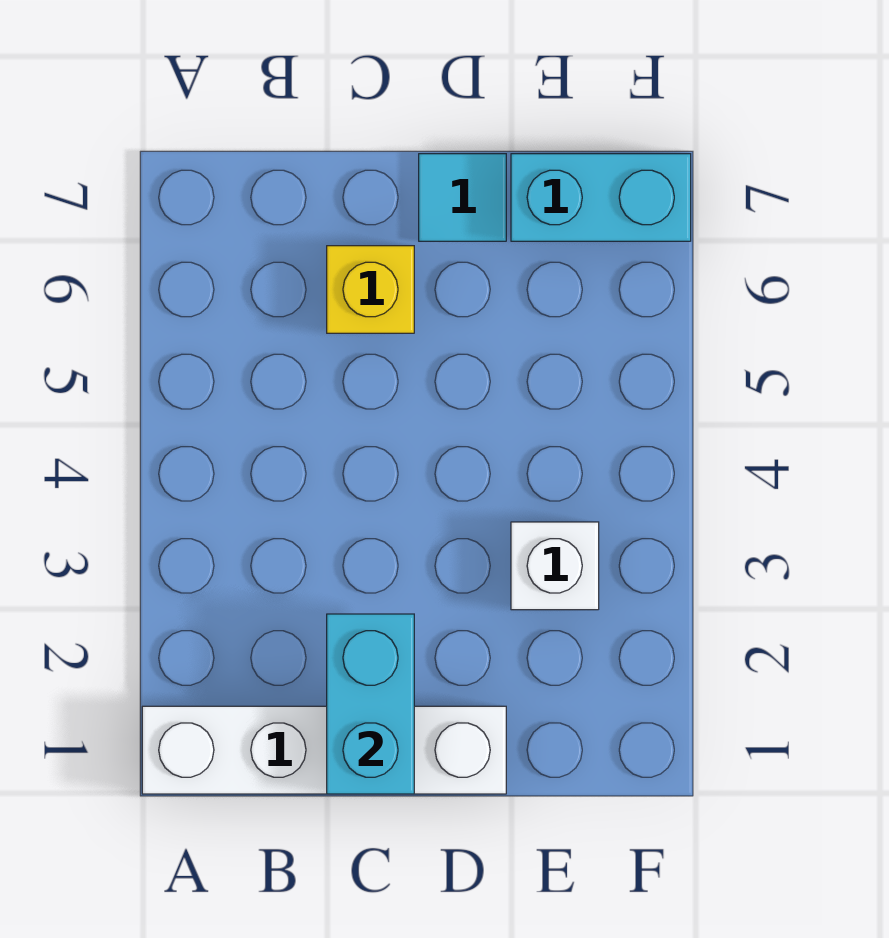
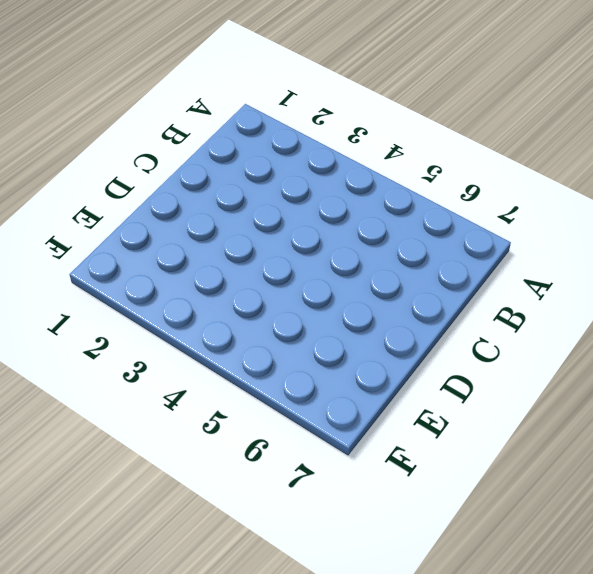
none -> white 1x4 brick [142,706,506,794]
none -> yellow 1x1 brick [327,246,414,333]

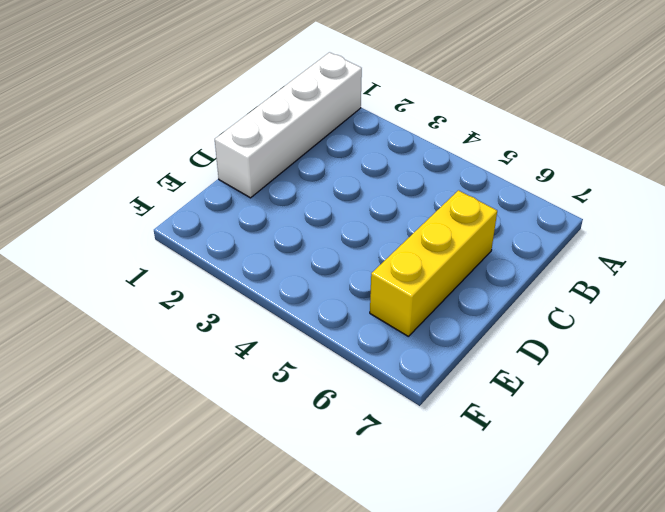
yellow 1x3 brick [370,190,497,337] -> yellow 1x1 brick [327,246,414,333]
none -> cyan 1x1 tile [419,154,506,241]
none -> white 1x1 brick [511,522,599,610]

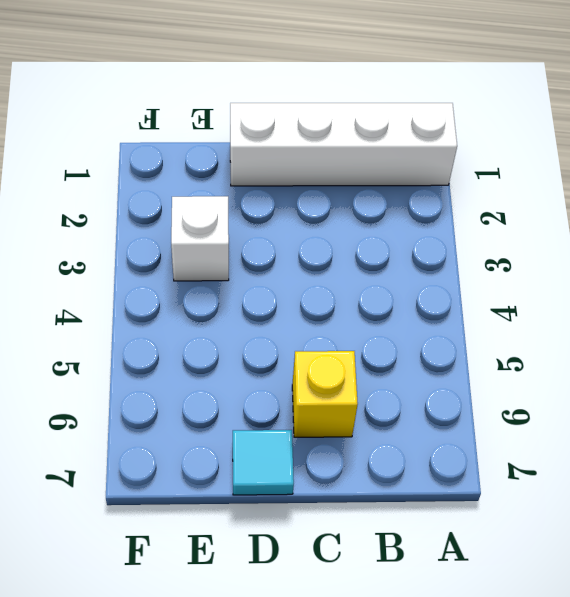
none -> cyan 1x2 brick [511,154,691,241]
none -> cyan 1x2 brick [327,614,414,794]

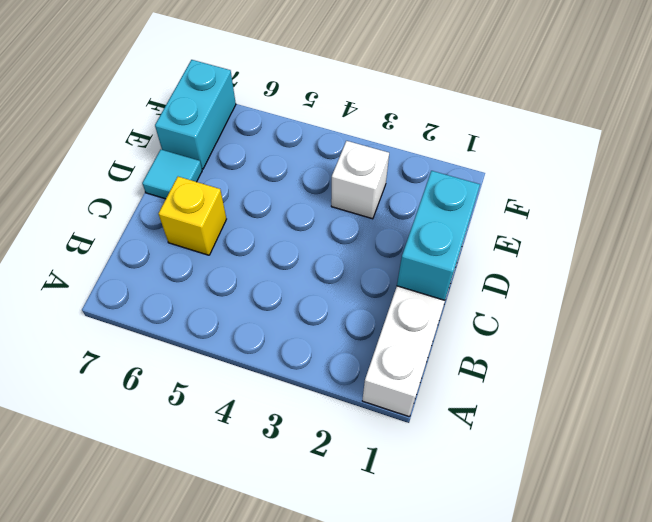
cyan 1x2 brick [397,171,480,300] -> cyan 1x2 brick turned to [327,614,414,794]

